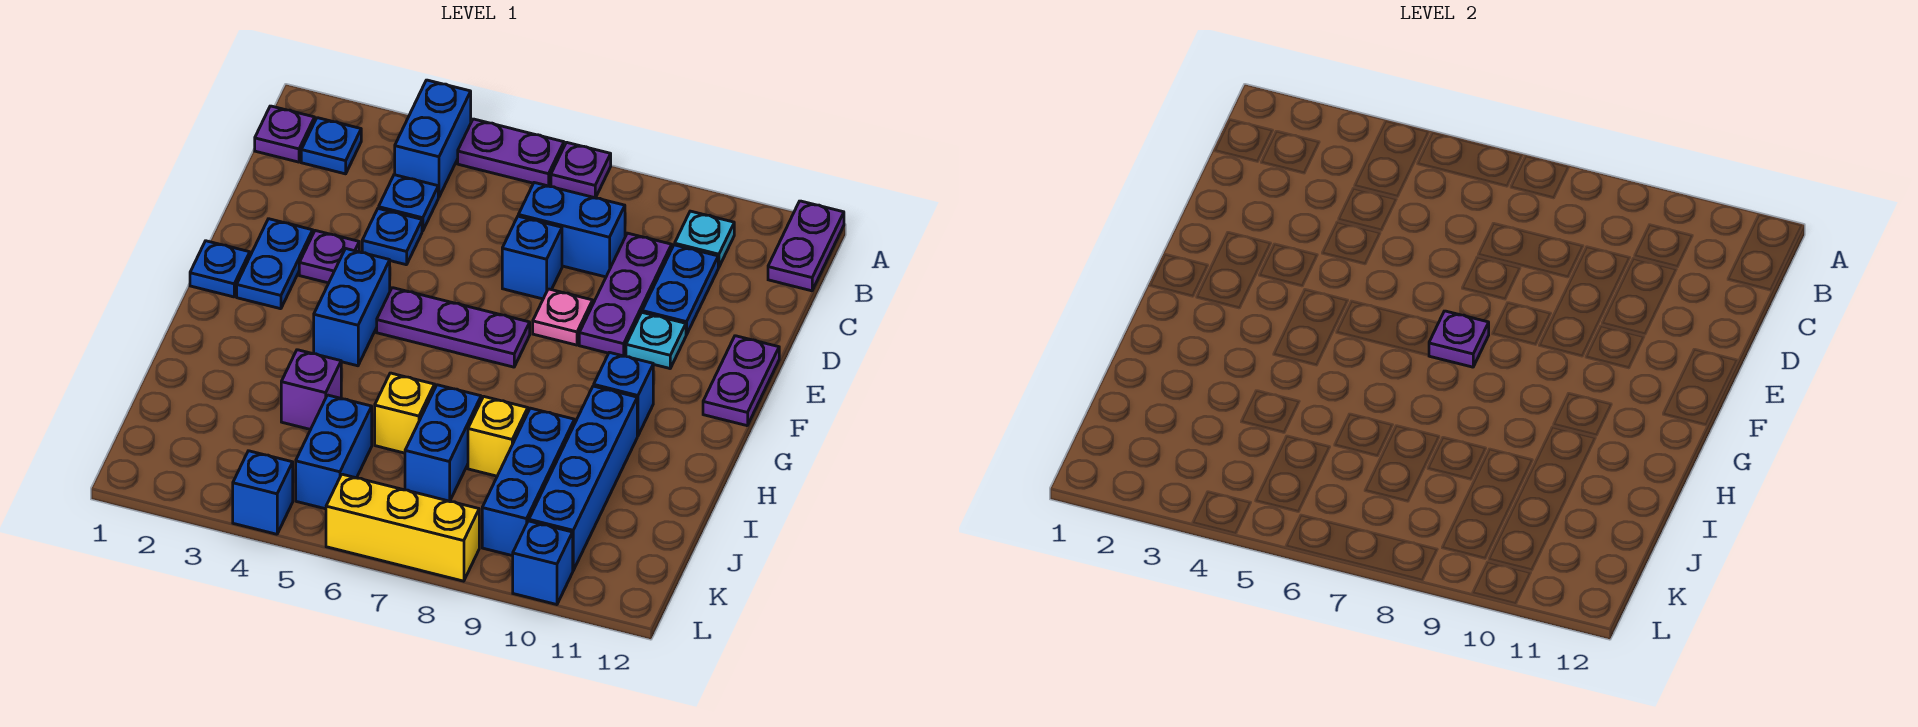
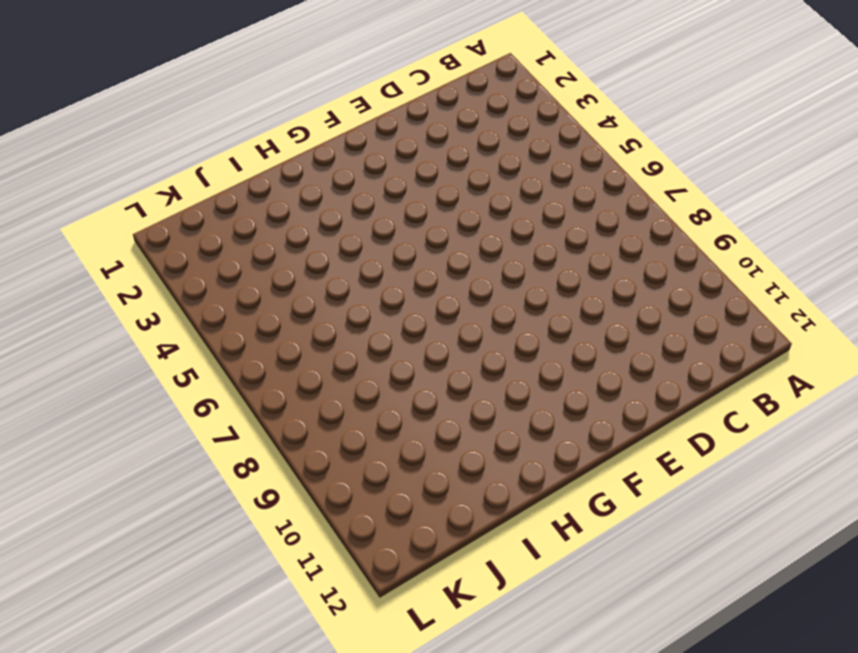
none -> blue 1x2 brick [395,80,471,197]
none -> purple 1x2 plate [458,119,564,186]
none -> purple 1x1 plate [551,142,611,198]
none -> purple 1x2 plate [768,201,844,291]

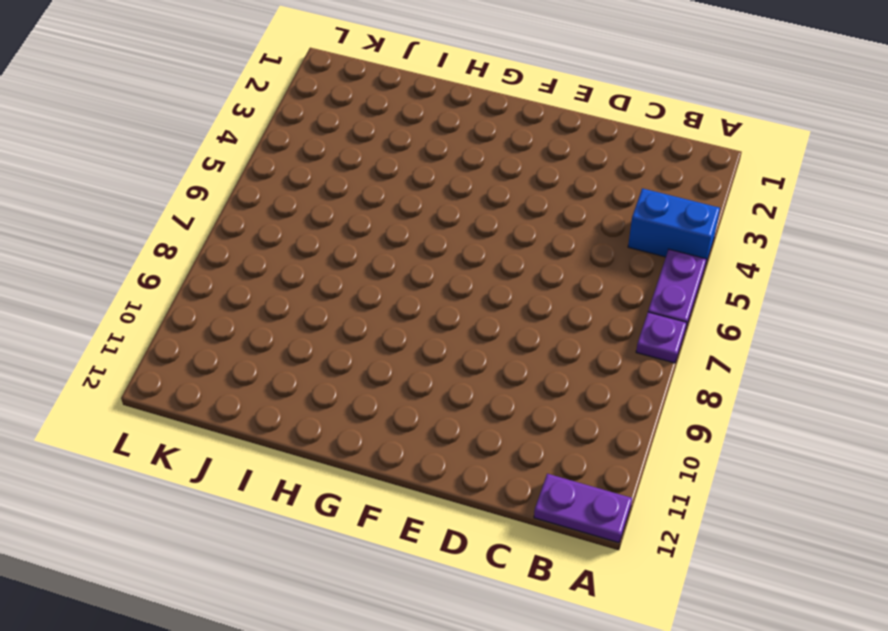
none -> purple 1x1 plate [255,106,315,162]
none -> blue 1x1 plate [301,118,361,174]
none -> cyan 1x1 plate [675,211,734,267]
none -> blue 1x1 plate [379,175,438,231]

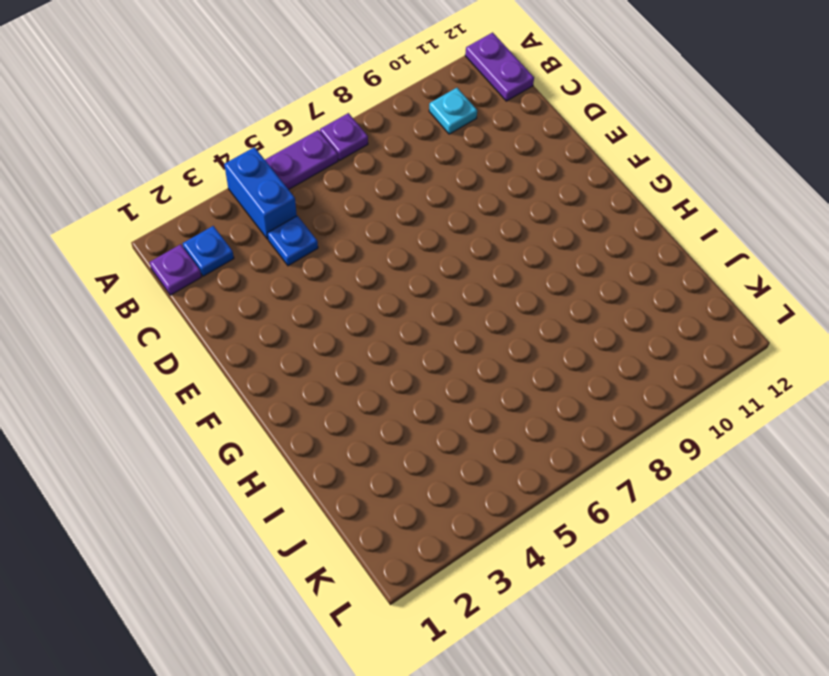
none -> blue 1x2 brick [518,183,625,277]
none -> purple 1x3 plate [579,233,672,356]
none -> blue 1x2 plate [642,245,718,335]
none -> blue 1x1 plate [362,208,422,265]

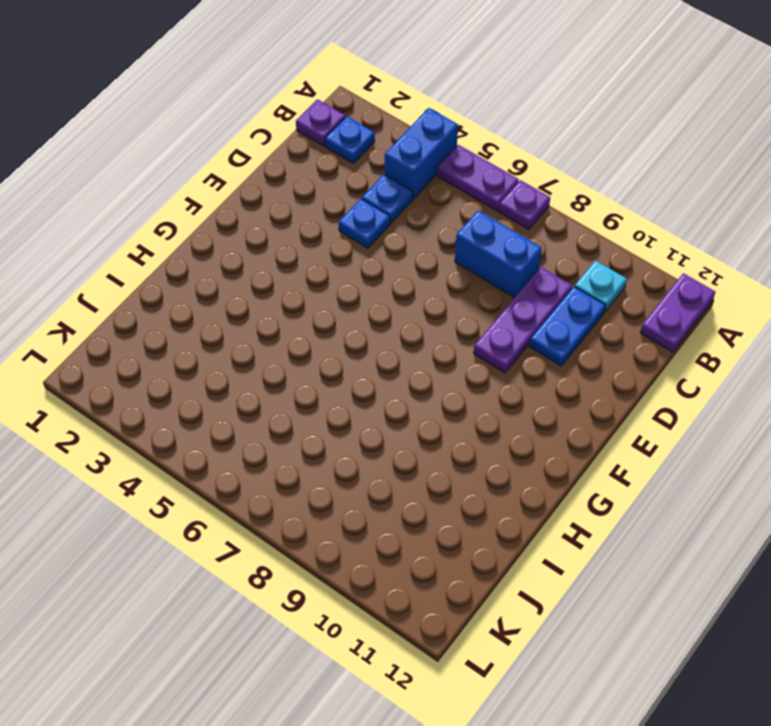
none -> blue 1x1 brick [502,216,562,299]
none -> blue 1x2 plate [237,219,313,309]
none -> purple 1x1 plate [299,231,359,283]
none -> pink 1x1 plate [533,289,593,345]

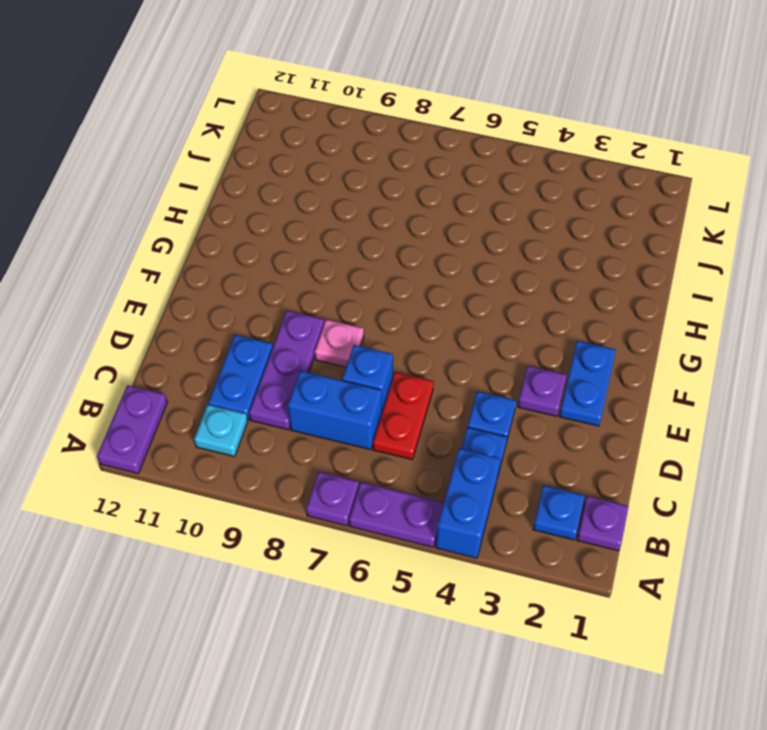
red 1x2 plate [373,372,434,460] -> none
none -> cyan 1x1 plate [626,313,686,368]
none -> purple 1x2 plate [703,336,779,426]
none -> blue 1x1 plate [190,241,250,297]
none -> blue 1x2 brick [314,249,390,366]

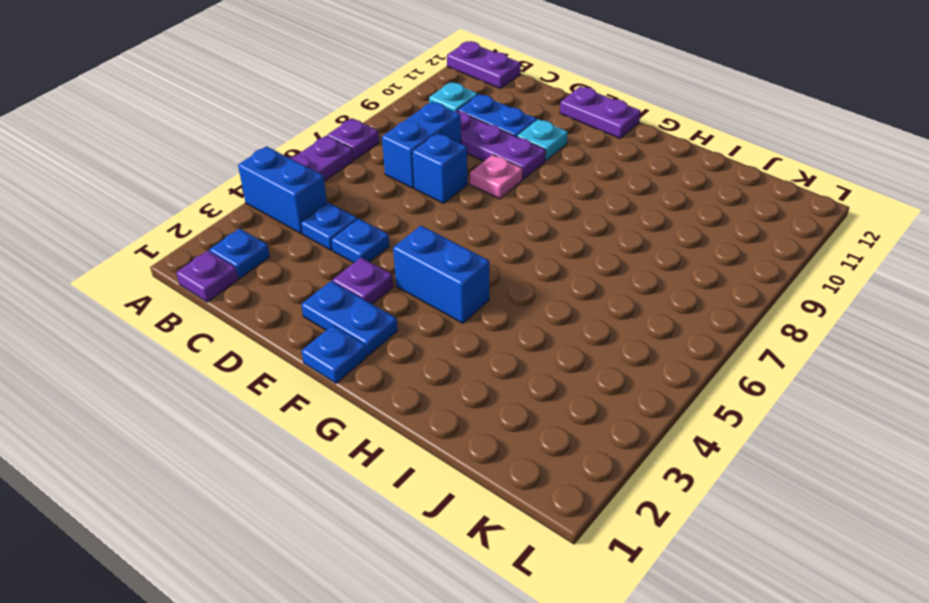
none -> purple 1x3 plate [377,288,530,367]
none -> blue 1x1 brick [594,352,653,436]
none -> blue 1x4 brick [529,386,637,570]
none -> purple 1x1 brick [281,350,341,430]

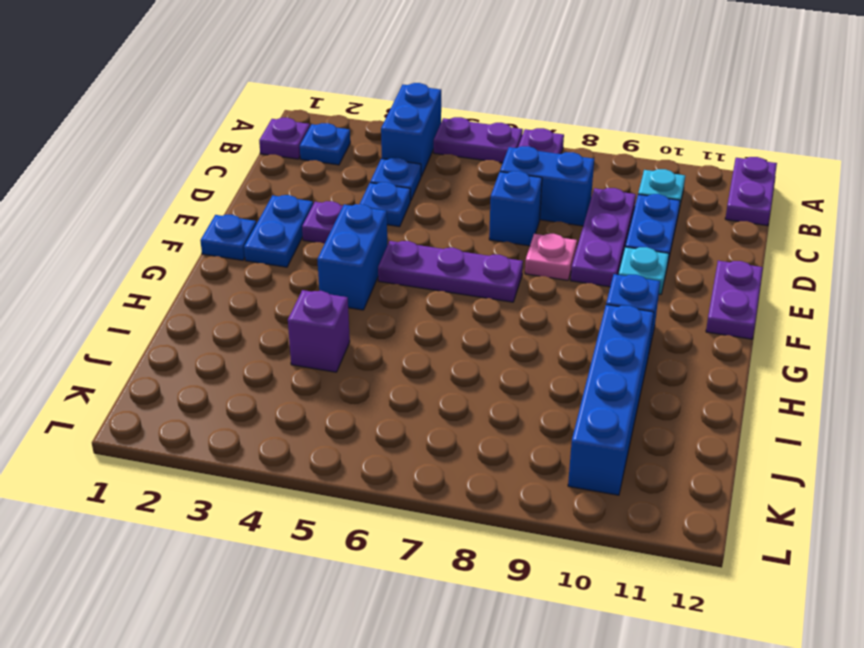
none -> yellow 1x1 brick [375,373,435,453]
none -> blue 1x2 brick [405,385,481,501]
none -> yellow 1x1 brick [468,397,528,476]
none -> blue 1x3 brick [482,408,574,556]

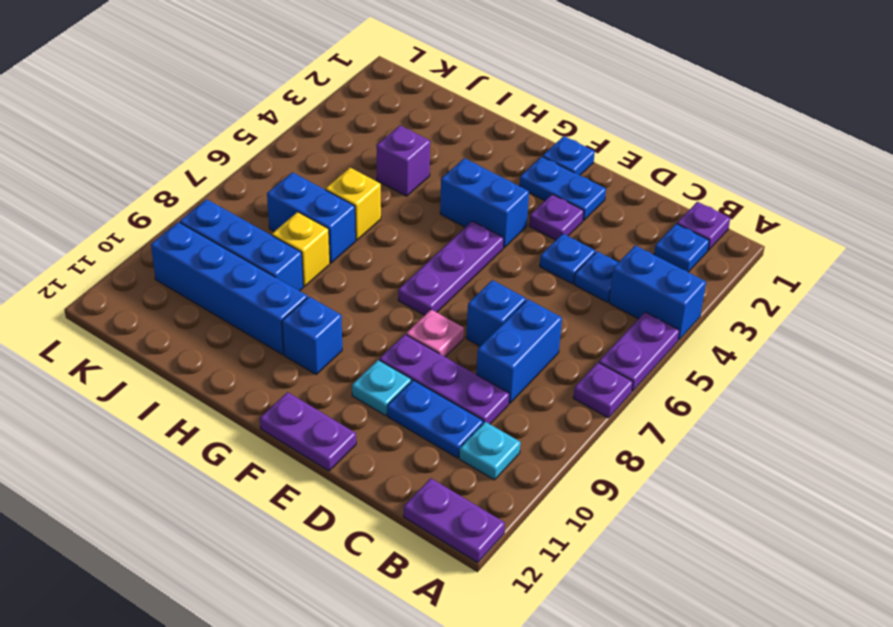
none -> blue 1x2 brick [296,395,372,509]
none -> blue 1x1 brick [233,451,293,534]
none -> yellow 1x3 brick [326,474,479,581]
none -> blue 1x1 brick [513,521,573,605]

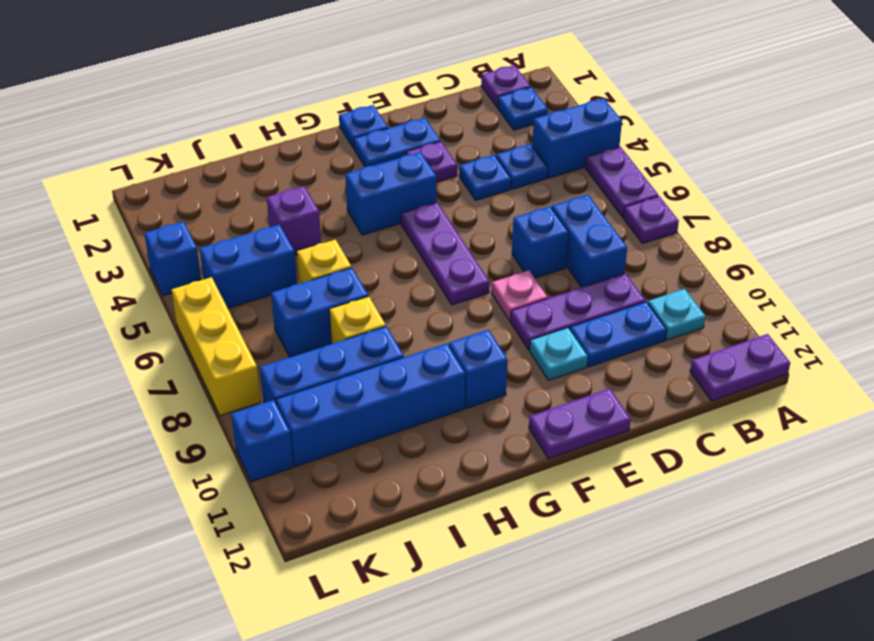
none -> purple 1x1 plate [1429,311,1489,367]

